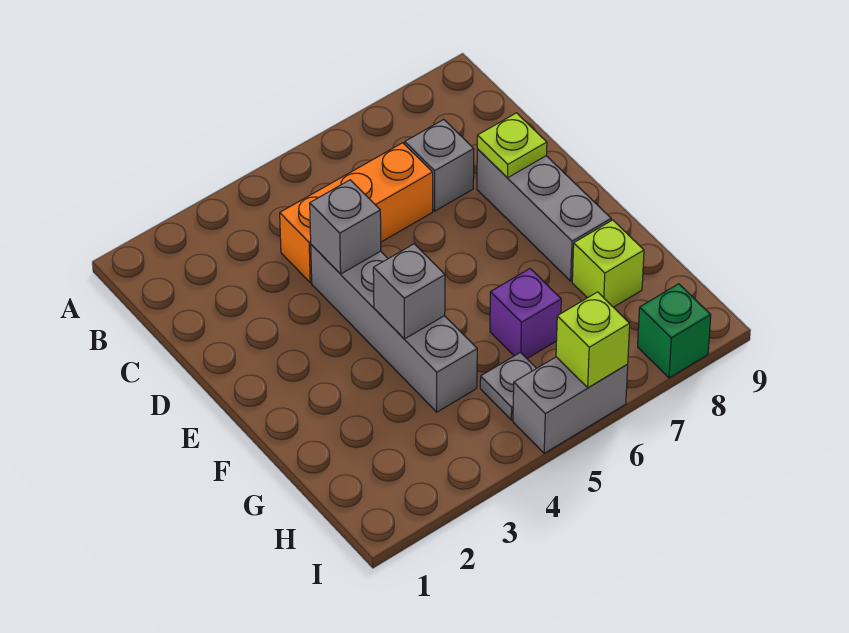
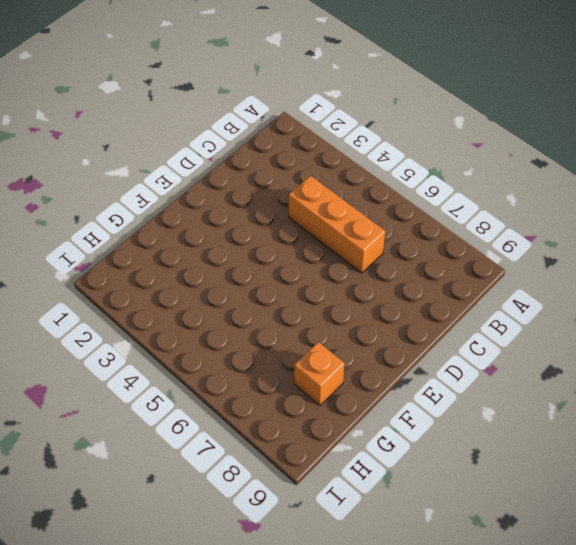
orange 1x1 brick [294,342,345,406] -> lime 1x1 brick [572,220,644,307]
none -> grey 1x1 brick [405,120,474,211]
none -> grey 1x4 brick [311,245,477,412]
none -> grey 1x3 brick [477,149,611,281]

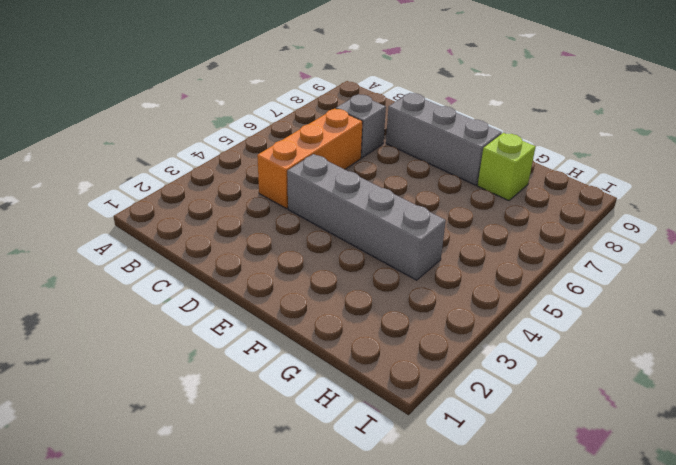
none -> purple 1x1 brick [490,269,561,358]
none -> grey 1x1 plate [480,352,536,420]
none -> grey 1x2 brick [513,357,628,453]

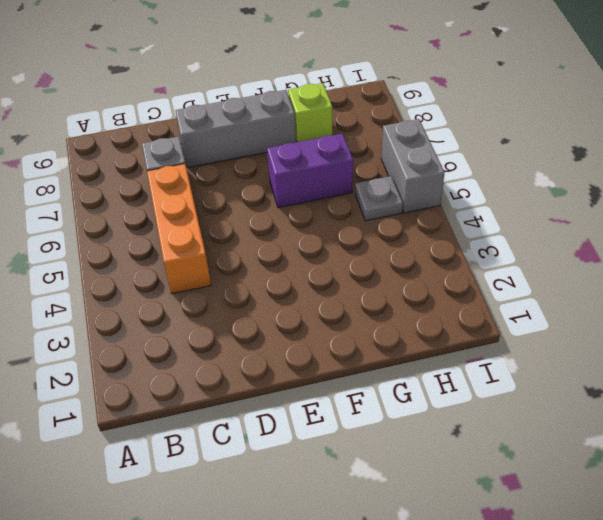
purple 1x2 brick [267,134,353,208] -> purple 1x1 brick [490,269,561,358]
none -> grey 1x4 brick [311,245,477,412]
none -> green 1x1 brick [638,284,711,378]
none -> grey 1x1 brick [310,180,381,274]

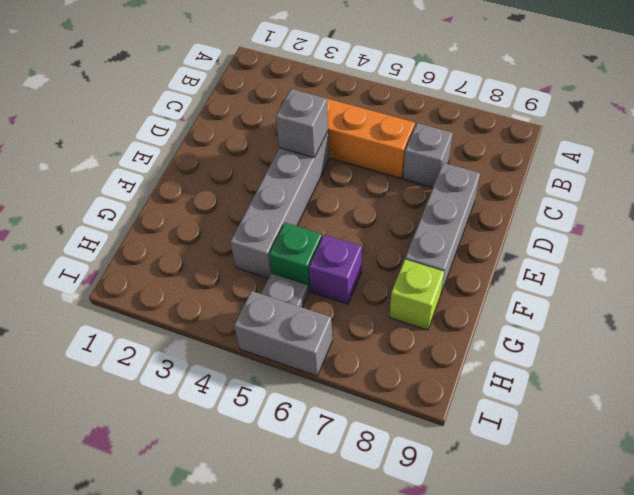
green 1x1 brick [269,223,322,291] -> green 1x1 brick moved to [638,284,711,378]
none -> lime 1x1 plate [477,113,547,178]
none -> grey 1x1 brick [373,244,445,339]
none -> lime 1x1 brick [556,292,630,388]

